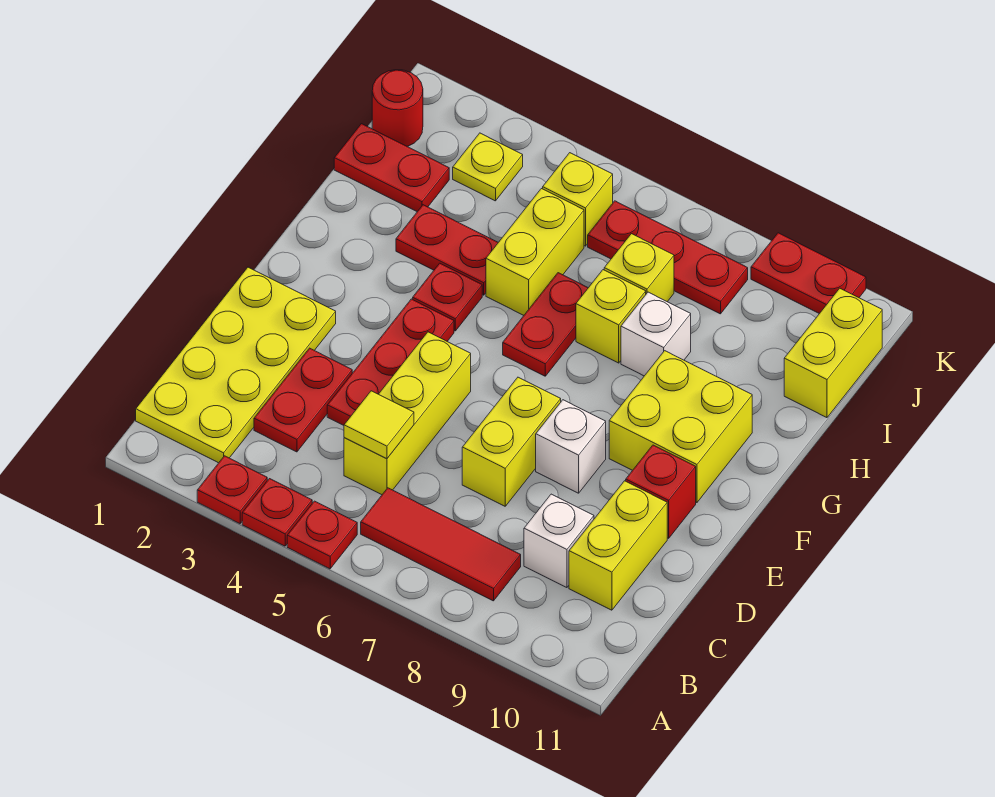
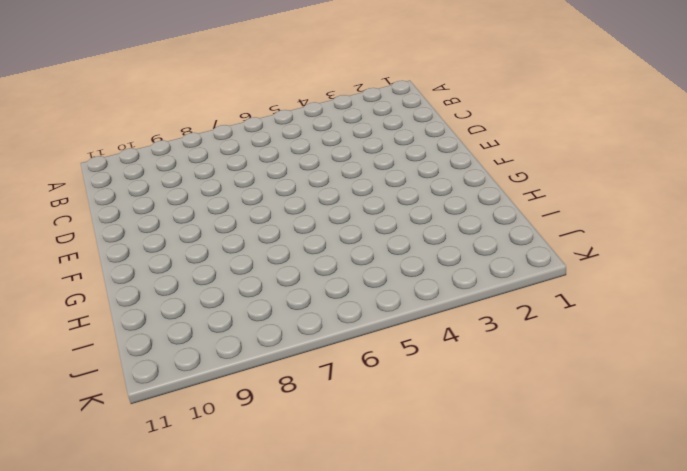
none -> red 1x1 plate [197,456,267,524]
none -> red 1x1 plate [242,479,312,546]
none -> red 1x1 plate [287,501,357,569]

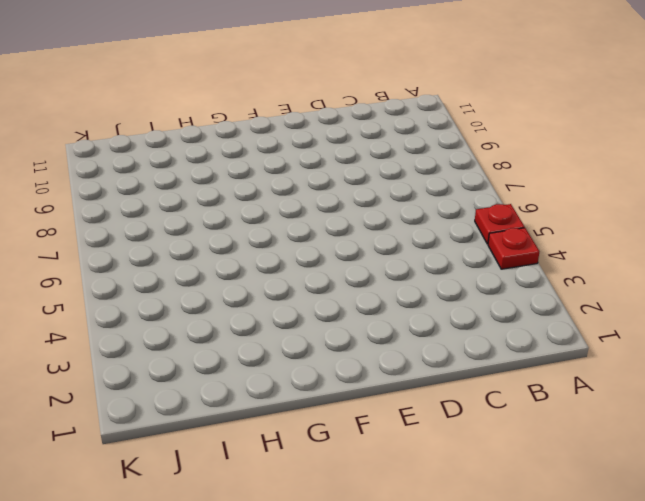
none -> red 1x1 plate [197,456,267,524]
none -> yellow 2x4 plate [136,267,336,463]
none -> red 1x3 tile [361,488,521,601]

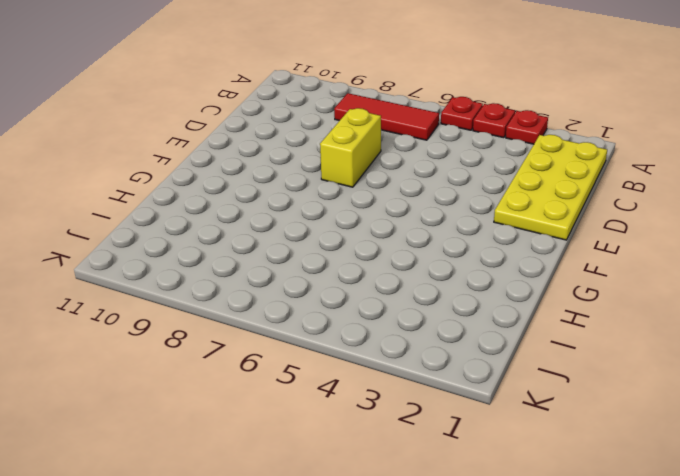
none -> red 1x2 plate [254,348,352,452]
none -> yellow 1x3 brick [344,332,471,495]
none -> white 1x1 brick [524,494,594,588]

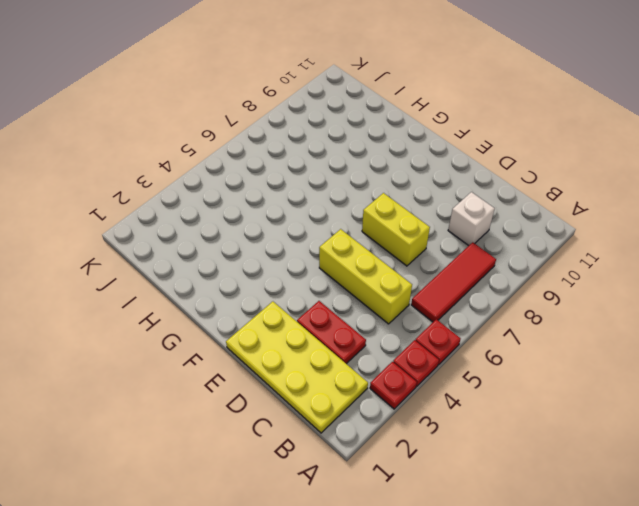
none -> yellow 1x2 brick [569,481,667,610]
none -> red 1x3 plate [327,299,454,425]
none -> white 1x1 brick [536,400,606,493]

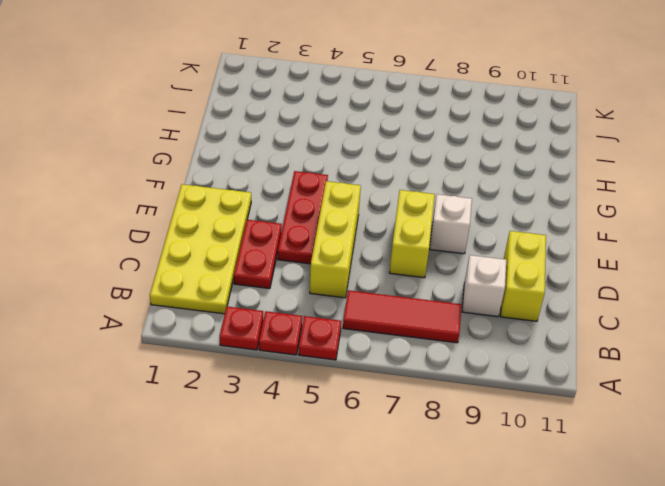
none -> red 1x1 brick [626,445,696,538]
none -> yellow 2x2 brick [609,351,752,503]
none -> red 1x1 plate [413,263,482,331]

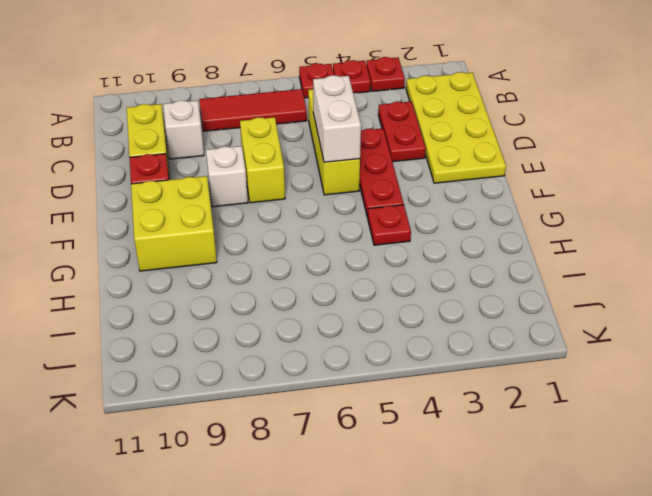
white 1x2 brick [313,75,361,162] -> none
none -> red 1x2 plate [503,273,588,376]
none -> red 1x2 plate [396,205,498,295]
none -> yellow 1x2 brick [486,189,584,315]

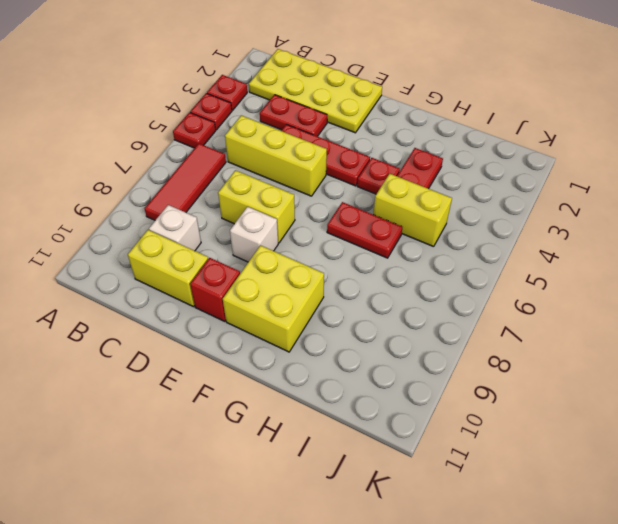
none -> yellow 1x1 brick [576,270,646,363]
none -> white 1x1 brick [621,292,691,376]
none -> red 1x2 plate [334,124,449,212]

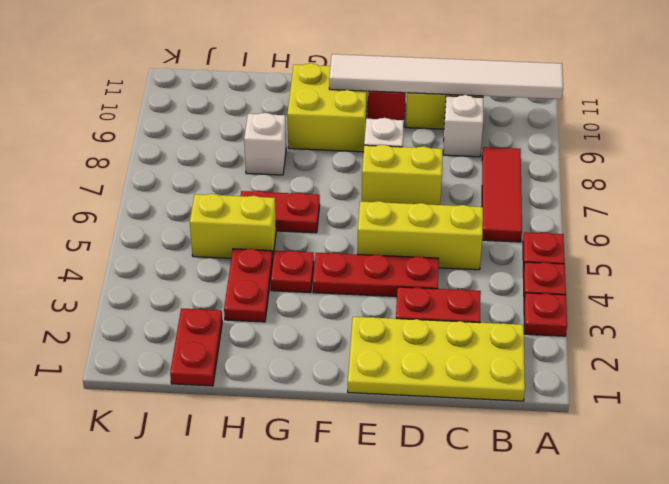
white 1x6 tile [329,54,563,99] -> none
none -> yellow 1x1 brick [576,270,646,363]
none -> yellow 1x1 brick [604,234,674,302]
none -> yellow 1x2 brick [784,288,882,418]

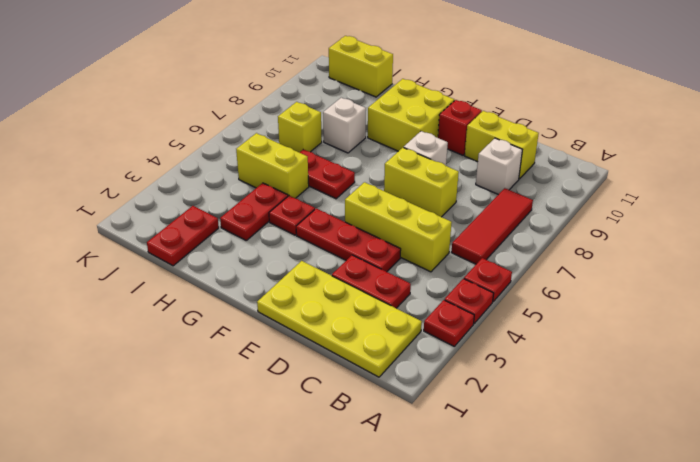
none -> yellow 1x1 brick [576,270,646,363]
none -> red 1x1 round brick [372,70,423,147]
none -> yellow 1x1 plate [453,133,523,201]

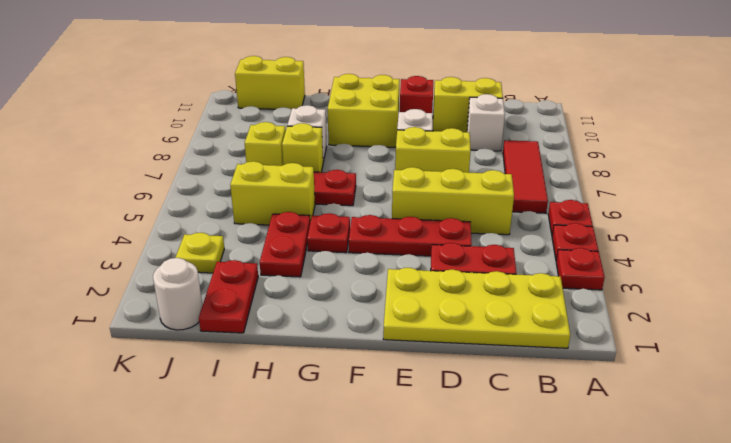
white 1x1 round brick [153,258,203,330] -> red 1x1 round brick [372,70,423,147]
none -> yellow 1x1 brick [543,153,613,246]
none -> red 1x3 plate [588,201,748,314]
none -> red 1x2 plate [751,233,866,314]

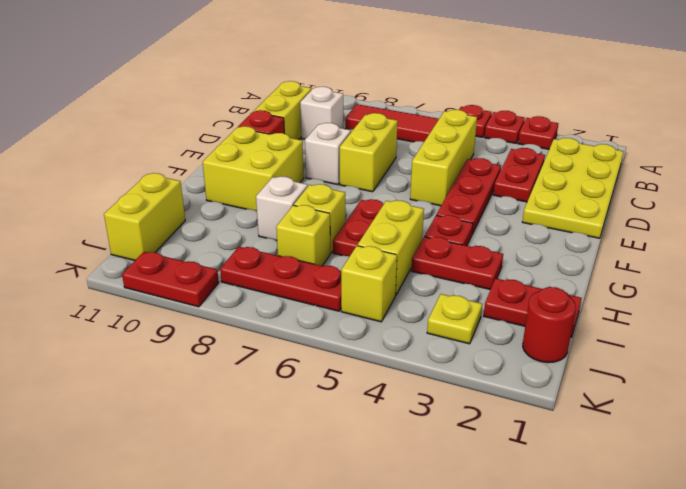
none -> yellow 1x1 tile [344,391,414,459]

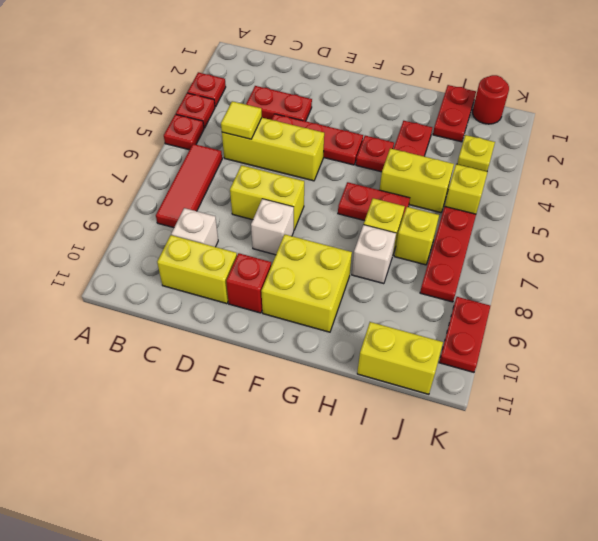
none -> yellow 2x4 plate [136,267,336,463]

